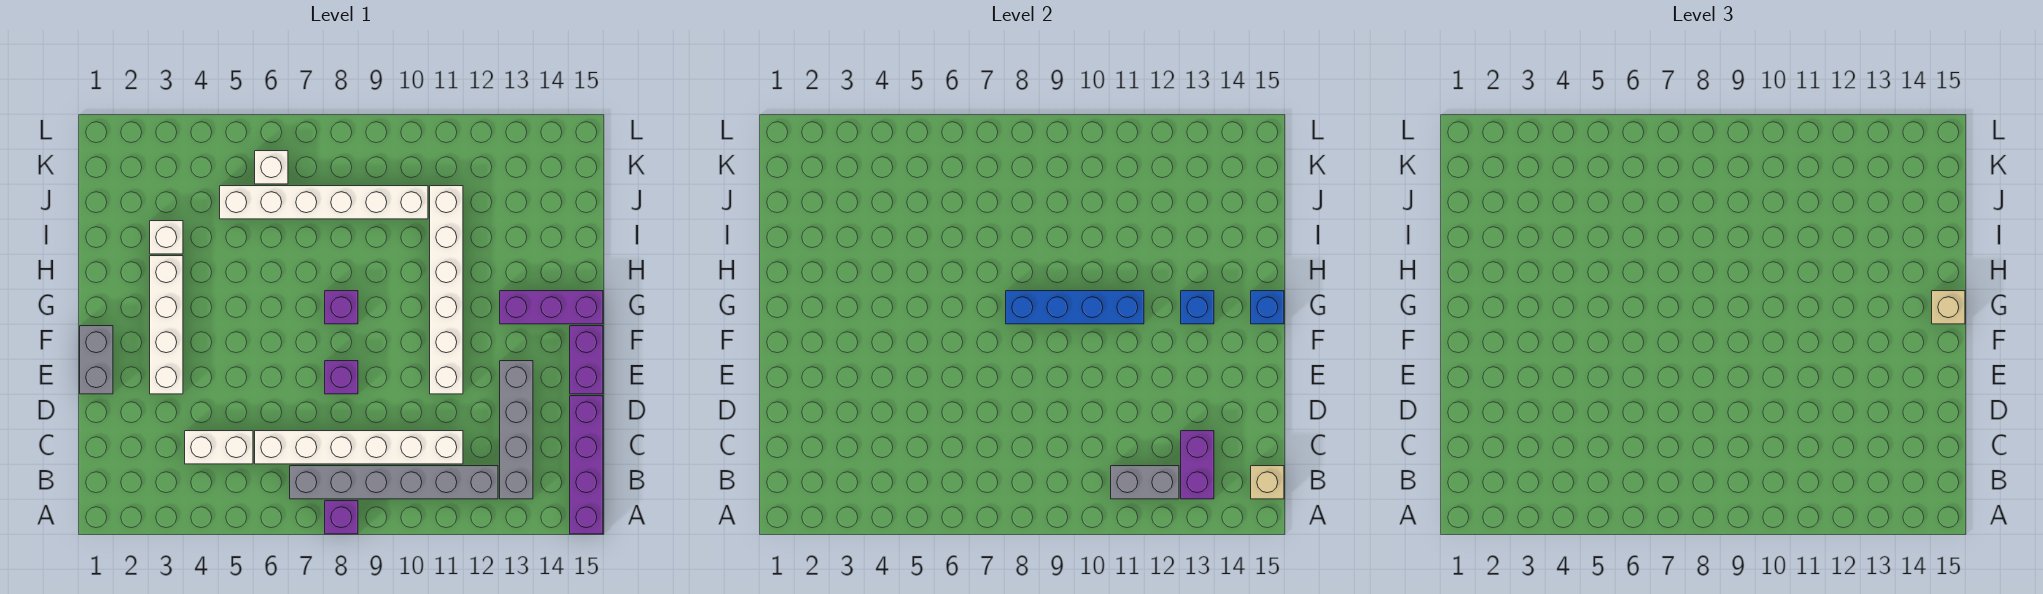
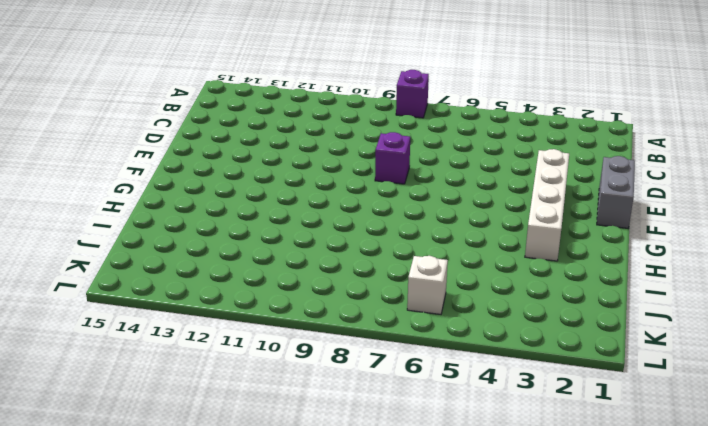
none -> purple 1x4 brick [570,396,603,534]
none -> grey 1x6 brick [290,466,498,499]
none -> grey 1x4 brick [500,361,533,499]

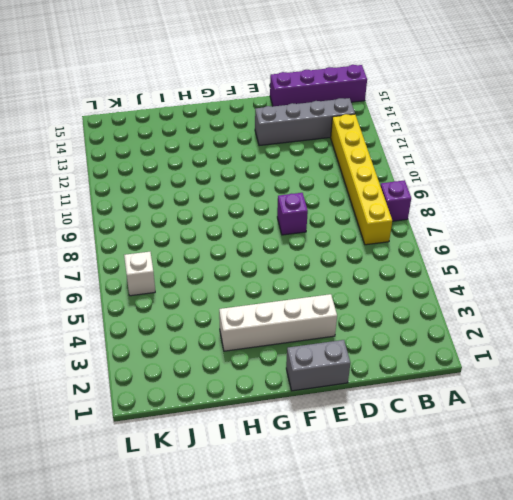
yellow 1x6 brick [331,114,392,245] -> grey 1x6 brick [290,466,498,499]
none -> white 1x2 brick [185,431,253,464]
none -> white 1x6 brick [255,431,463,464]
none -> white 1x6 brick [430,186,463,394]

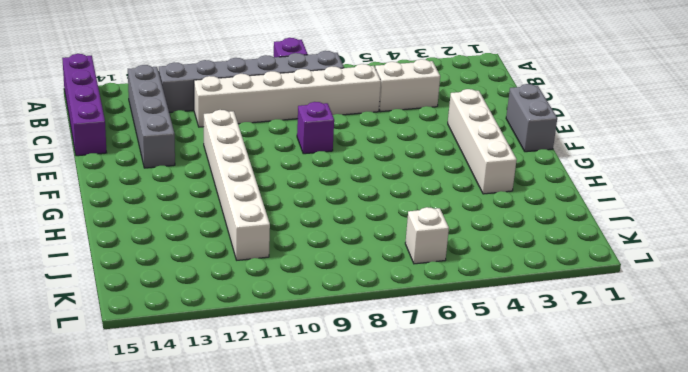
none -> purple 1x2 brick [570,326,603,394]
none -> purple 1x1 brick [325,291,358,324]
none -> purple 1x3 brick [500,291,603,324]

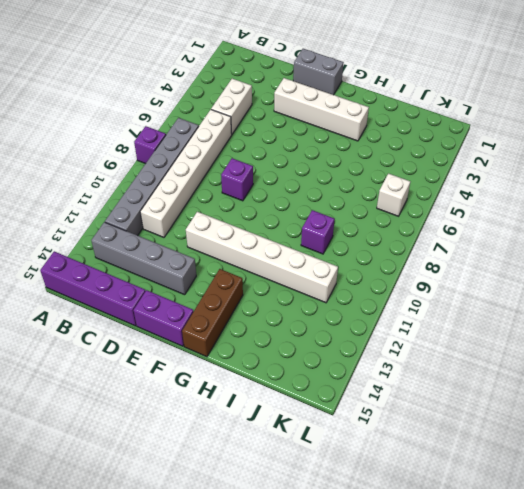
brown 1x3 brick [182,269,243,357] -> purple 1x3 brick [500,291,603,324]
purple 1x1 brick [301,210,335,254] -> purple 1x1 brick moved to [325,291,358,324]
none -> white 1x1 brick [150,221,183,254]
none -> white 1x6 brick [220,186,428,219]
none -> grey 1x2 brick [1111,466,1179,499]

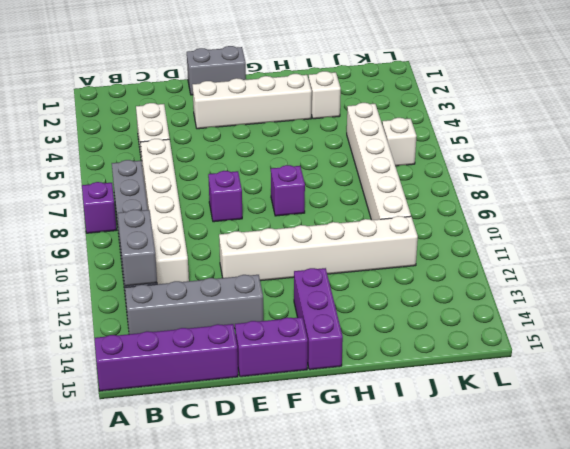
none -> purple 1x2 brick [1181,431,1214,499]
none -> tan 1x1 brick [1251,466,1284,499]
none -> blue 1x4 brick [1006,291,1144,324]

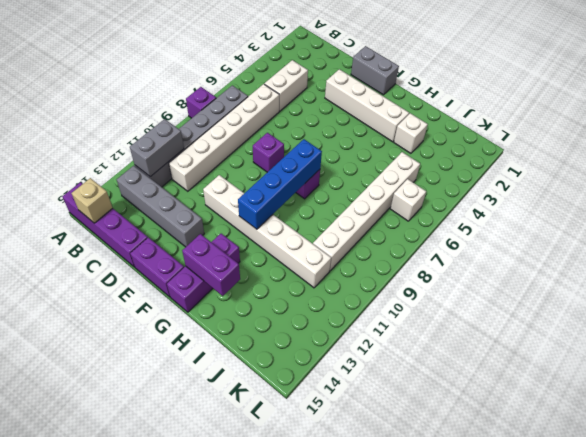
purple 1x2 brick [182,234,240,296] -> purple 1x2 brick moved to [1181,431,1214,499]
none -> blue 1x1 brick [1181,291,1214,324]
none -> blue 1x1 brick [1251,291,1284,324]
none -> tan 1x1 brick [1932,291,1965,324]

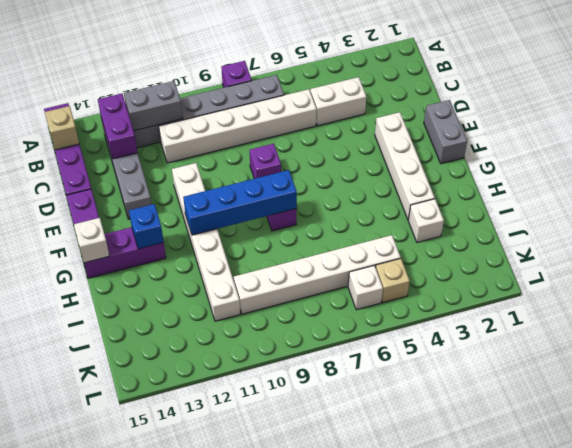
white 1x1 brick [74,218,109,263] -> blue 1x1 brick [1251,291,1284,324]
tan 1x1 brick [376,258,410,303] -> tan 1x1 brick moved to [1932,291,1965,324]

